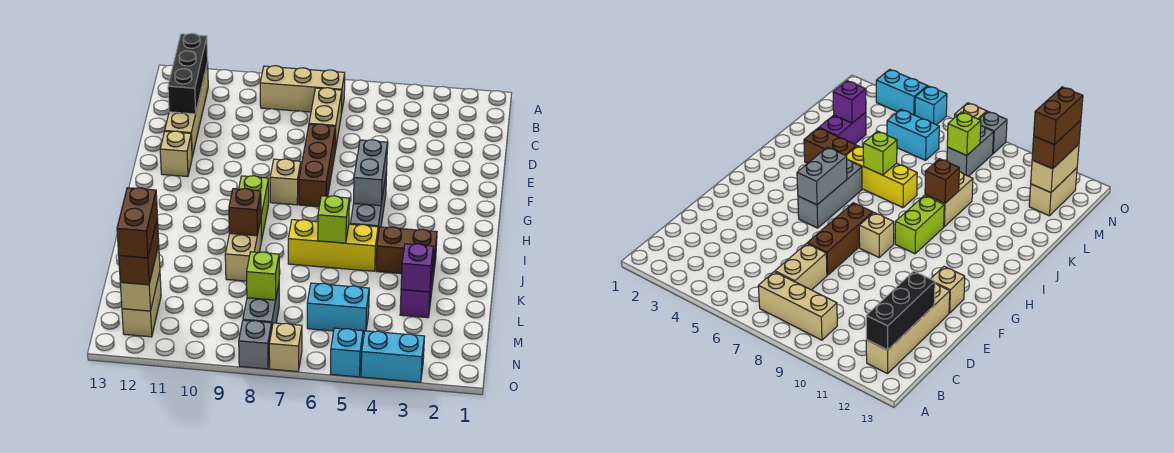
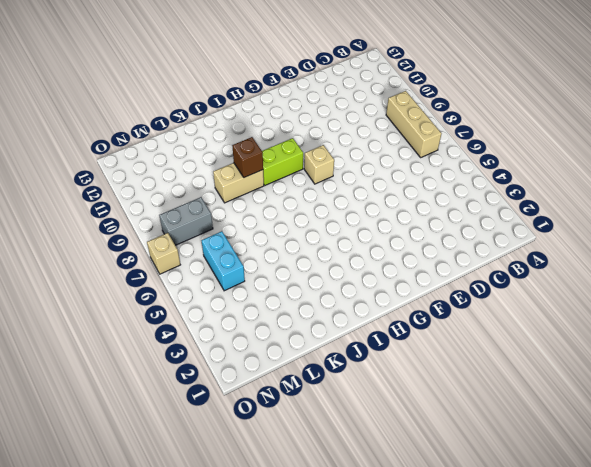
none -> tan 1x4 brick [165,63,208,157]
none -> tan 1x2 brick [309,88,342,150]
none -> brown 1x3 brick [299,124,336,207]

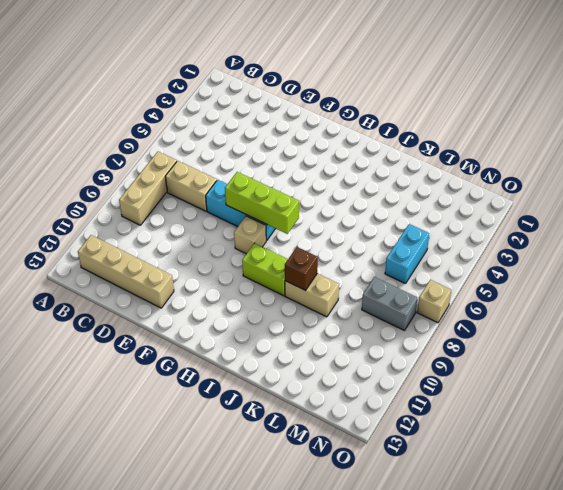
cyan 1x3 brick [206,180,275,240] -> brown 1x3 brick [299,124,336,207]
lime 1x3 brick [225,172,299,234] -> none
none -> tan 1x1 brick [160,131,192,177]
none -> grey 1x3 brick [350,170,387,235]
none -> brown 1x2 brick [376,227,437,274]

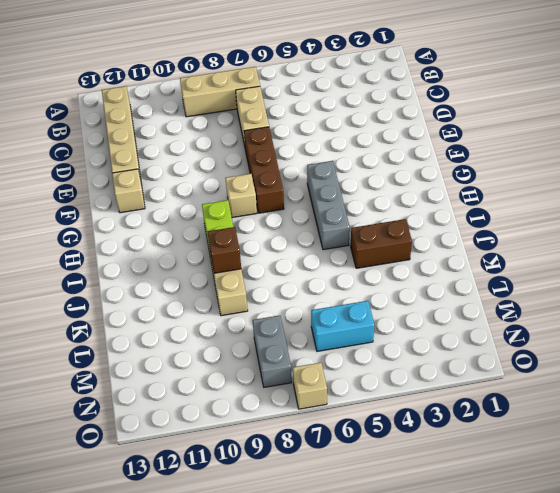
none -> yellow 1x3 brick [288,220,378,271]
none -> purple 1x2 brick [400,252,435,318]
none -> tan 1x2 brick [122,272,161,337]

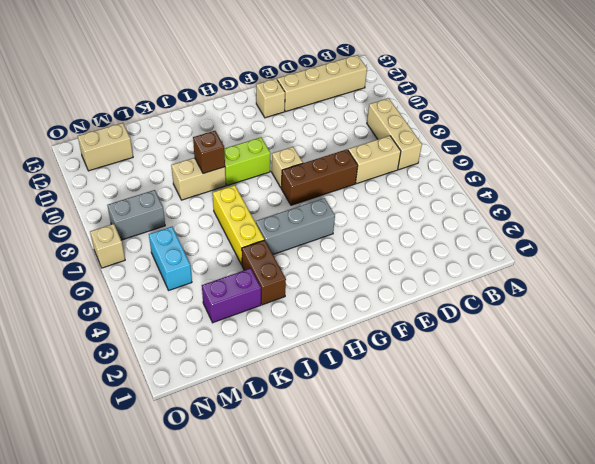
none -> cyan 1x2 brick [361,331,425,382]
none -> cyan 1x1 brick [331,328,363,377]
none -> grey 1x1 brick [239,320,272,369]

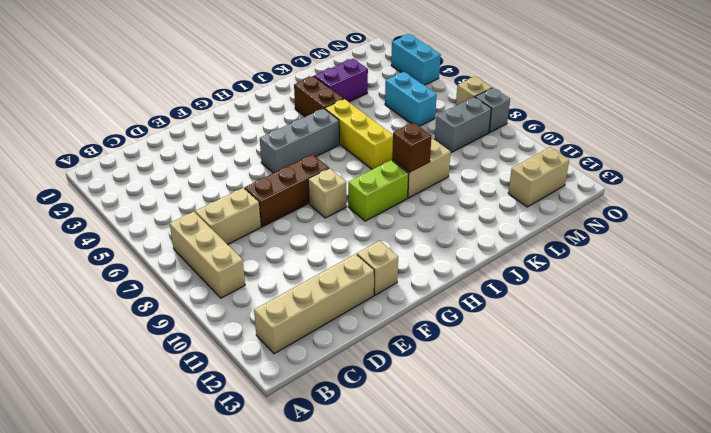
none -> cyan 1x1 brick [331,328,363,377]
none -> black 1x3 brick [168,33,208,114]
none -> grey 1x2 brick [354,140,388,206]

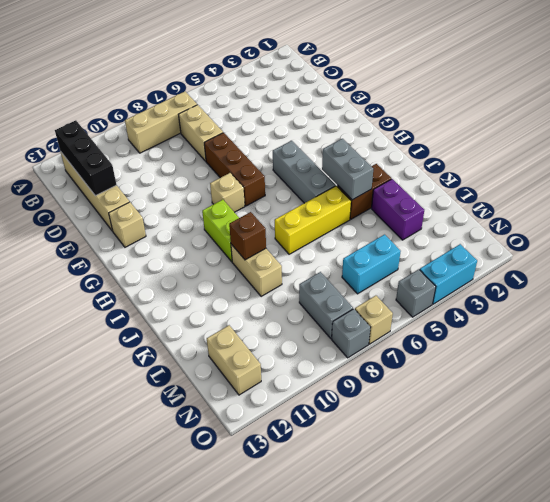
grey 1x2 brick [322,139,373,200] -> grey 1x2 brick moved to [354,140,388,206]
grey 1x1 brick [396,269,436,317] -> cyan 1x1 brick [331,328,363,377]
none -> lime 1x1 brick [318,196,349,243]
none -> purple 1x1 brick [401,244,433,292]
none -> lime 1x1 brick [247,252,279,300]

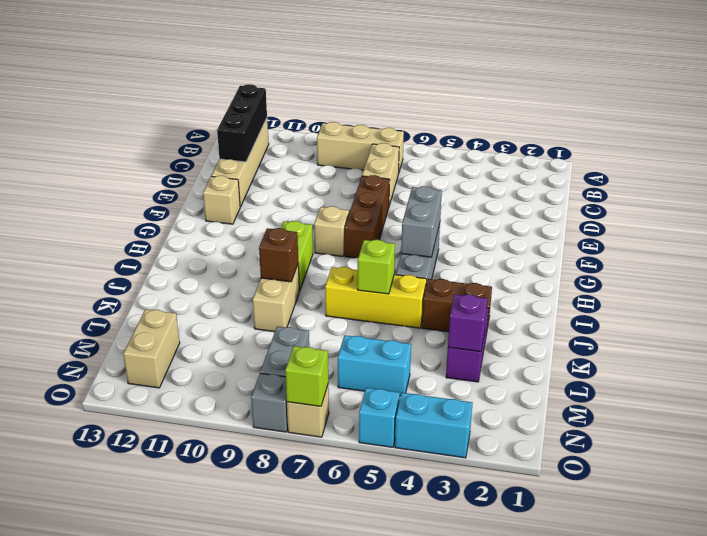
lime 1x1 brick [285,346,328,406] -> lime 1x1 brick moved to [247,252,279,300]
none -> tan 1x2 brick [120,245,160,311]
none -> brown 1x2 brick [119,218,159,285]
none -> brown 1x2 brick [117,188,157,258]

